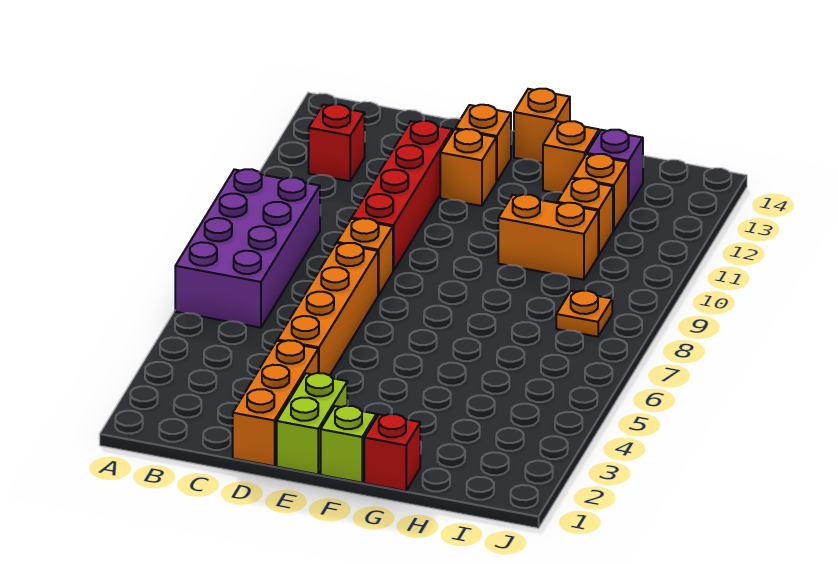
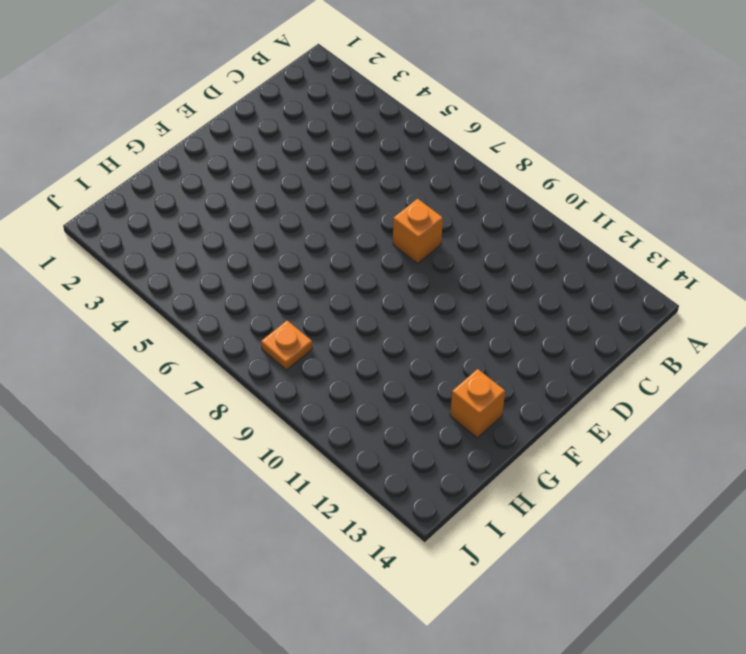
none -> purple 2x4 brick [175,169,320,328]
none -> red 1x1 brick [309,104,365,181]
none -> orange 1x3 brick [233,340,318,466]

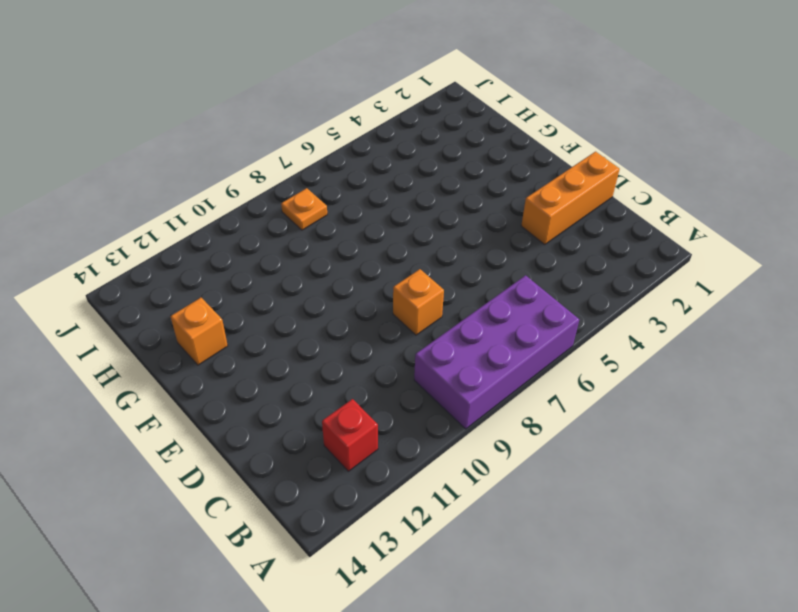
none -> orange 1x4 brick [277,243,378,375]
none -> red 1x4 brick [352,121,452,271]
none -> lime 1x2 brick [277,373,347,474]

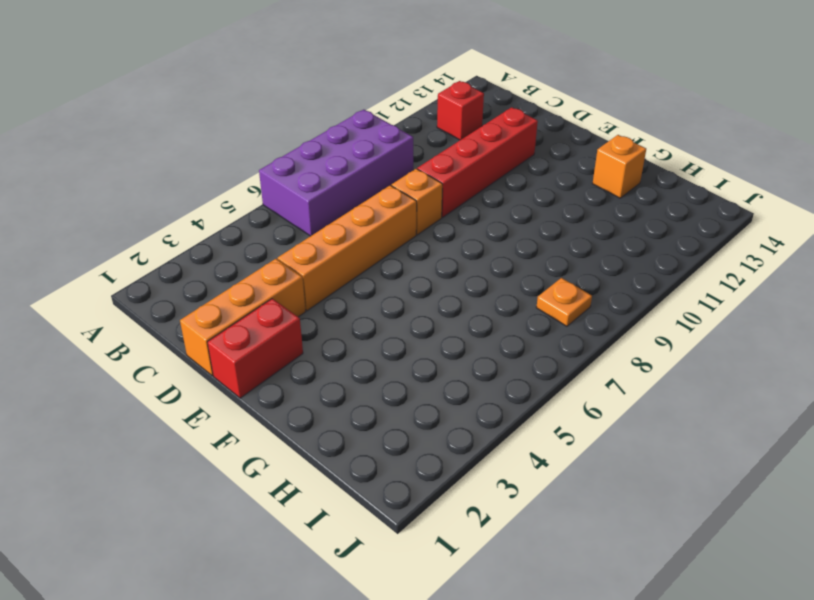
red 1x2 brick [208,299,303,398] -> lime 1x2 brick [277,373,347,474]
none -> orange 1x1 brick [440,129,496,206]
none -> orange 1x1 brick [455,105,511,182]
none -> lime 1x1 brick [321,406,377,483]

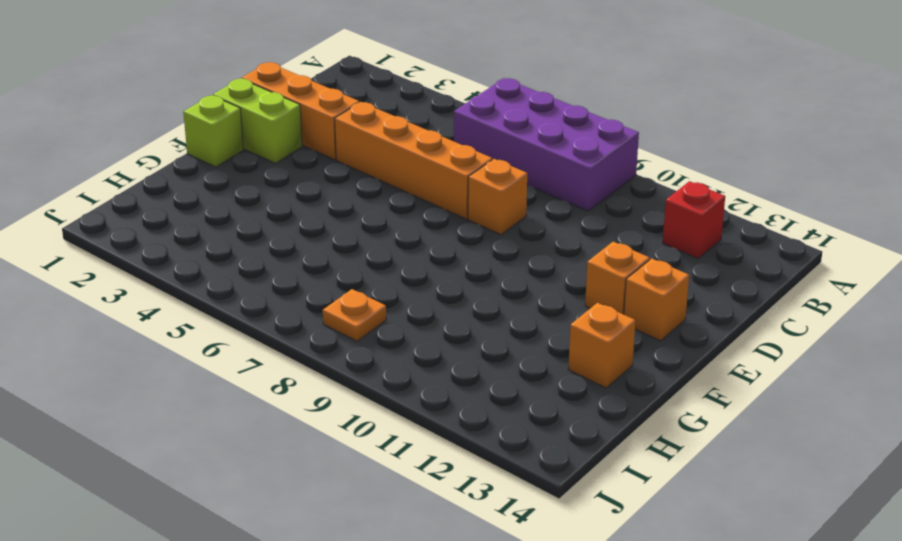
none -> red 1x4 brick [352,121,452,271]
none -> orange 1x1 brick [514,89,570,163]
none -> red 1x1 brick [364,414,420,491]

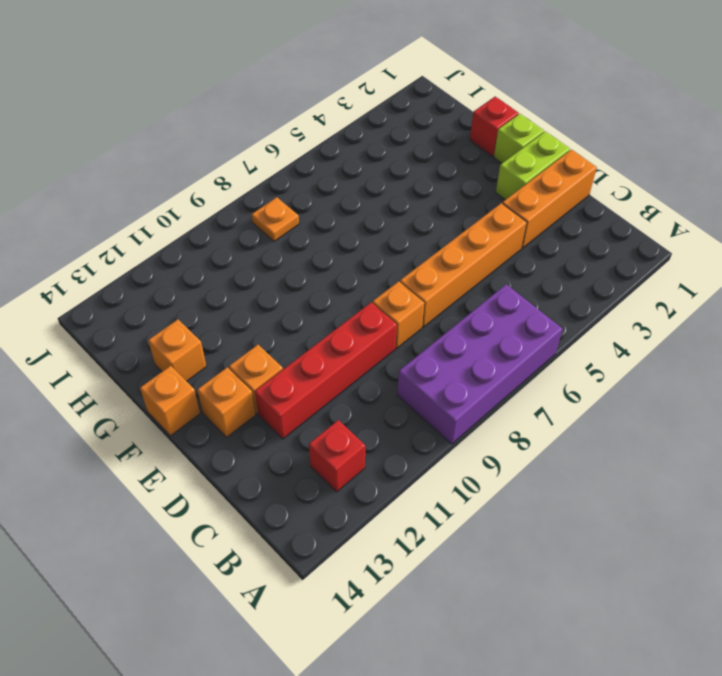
none -> orange 1x2 brick [498,194,598,280]
none -> orange 1x1 brick [557,178,613,255]
none -> orange 1x1 brick [572,154,628,231]

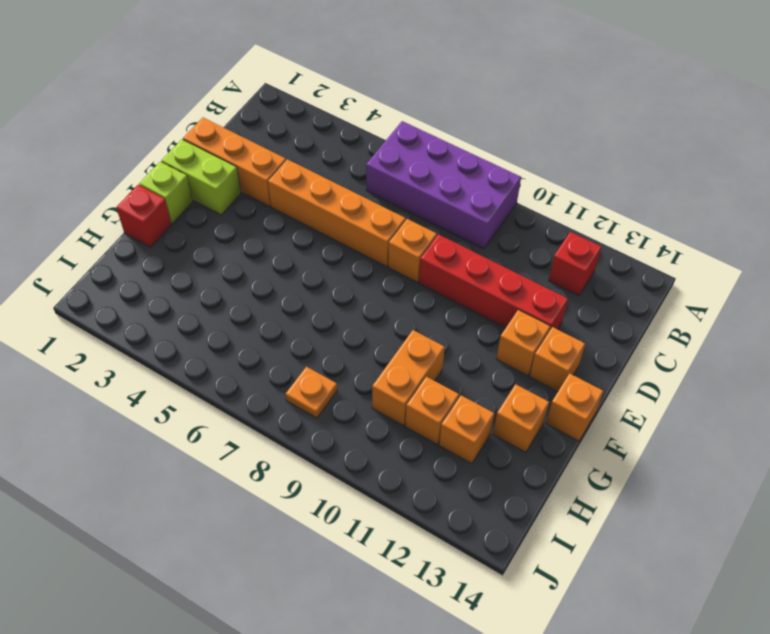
none -> purple 1x1 brick [587,130,643,206]

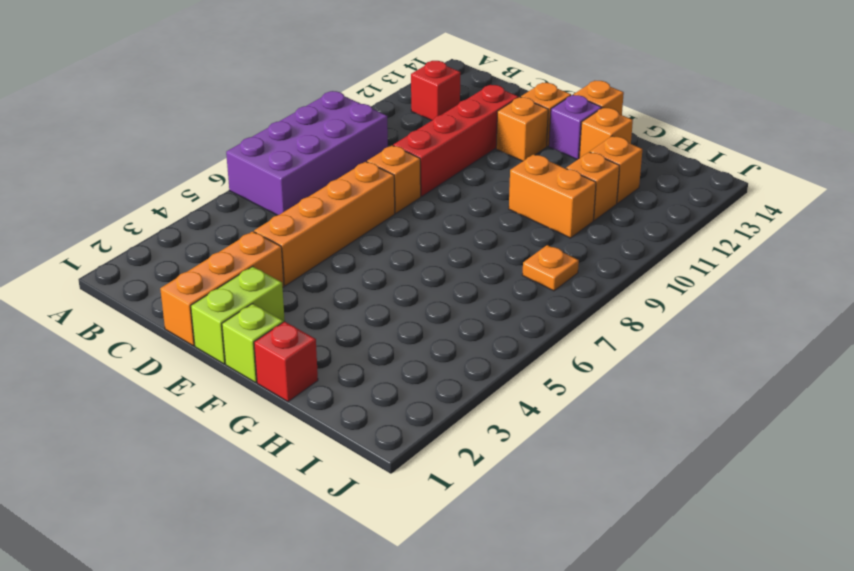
purple 1x1 brick [549,95,602,160] -> purple 1x1 brick moved to [587,130,643,206]

